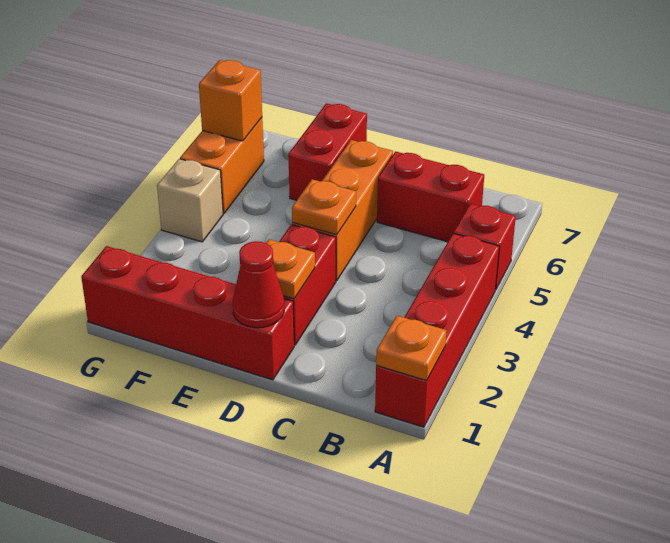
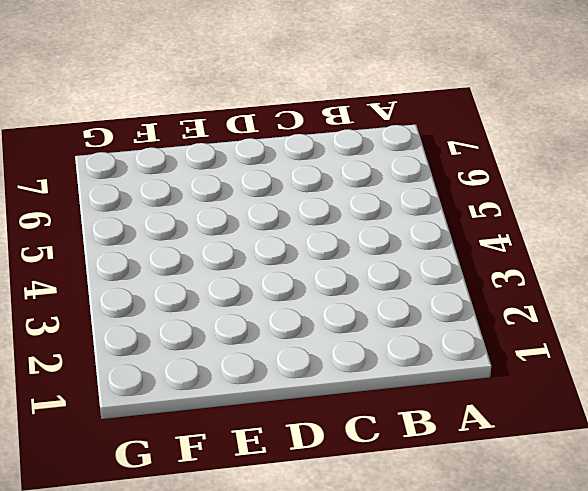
none -> red 1x4 brick [375,233,499,427]
none -> red 1x1 brick [454,204,516,290]
none -> red 1x2 brick [377,151,484,242]

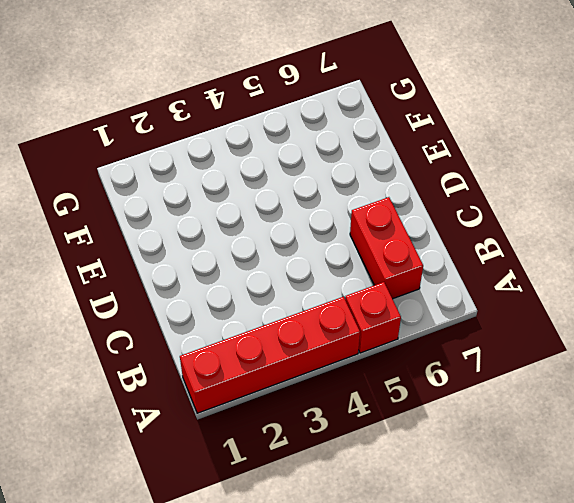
none -> red 1x4 brick [81,246,294,380]
none -> red 1x2 brick [279,224,336,345]
none -> orange 1x3 brick [292,140,393,281]

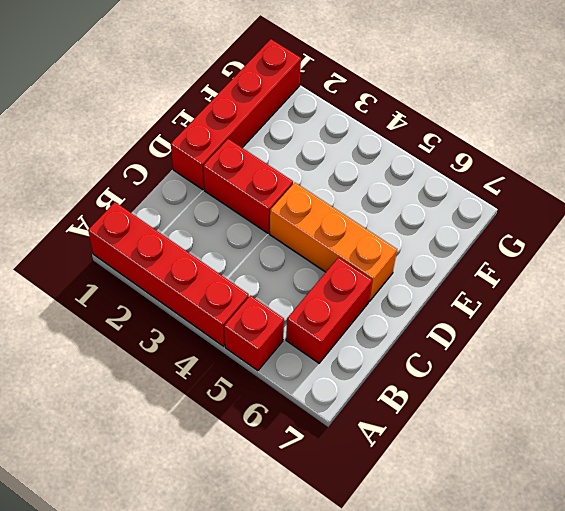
none -> red 1x2 brick [288,103,367,200]
none -> tan 1x1 brick [157,159,223,242]
none -> orange 1x2 brick [180,118,264,213]

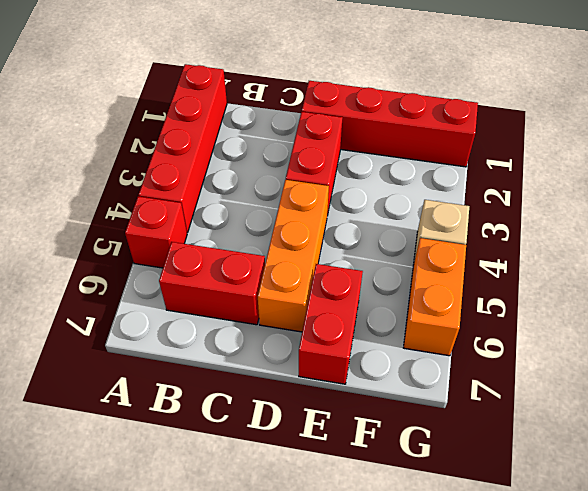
none -> orange 1x1 plate [376,316,446,381]
none -> red 1x1 cone [233,241,284,328]
none -> orange 1x1 plate [267,239,315,299]

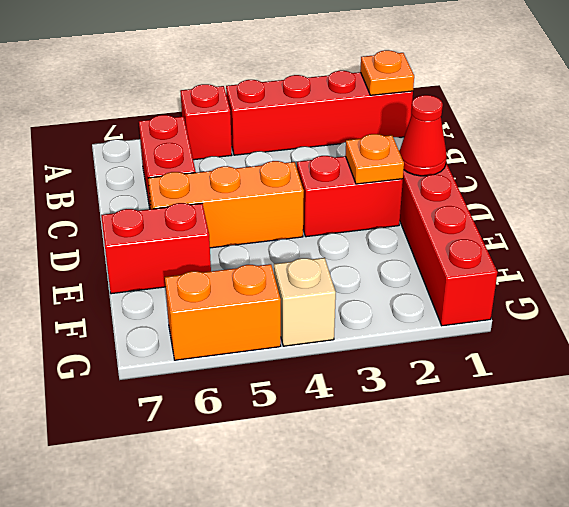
none -> orange 1x1 plate [292,179,356,235]
none -> orange 1x1 brick [199,60,262,141]

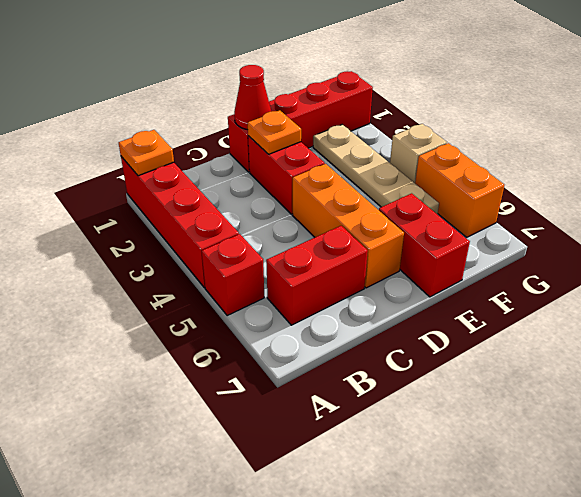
tan 1x4 plate [313,125,439,214] -> none
none -> orange 1x1 plate [292,179,356,235]
none -> orange 1x1 brick [199,60,262,141]

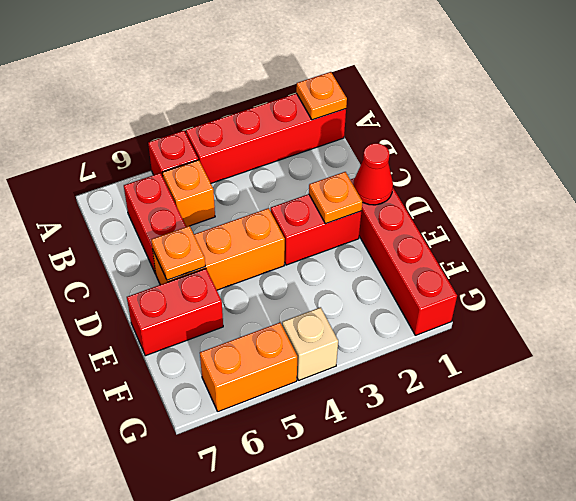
orange 1x1 brick [162,160,215,227] -> orange 1x1 brick moved to [199,60,262,141]
orange 1x1 plate [151,226,205,280] -> orange 1x1 plate moved to [292,179,356,235]

